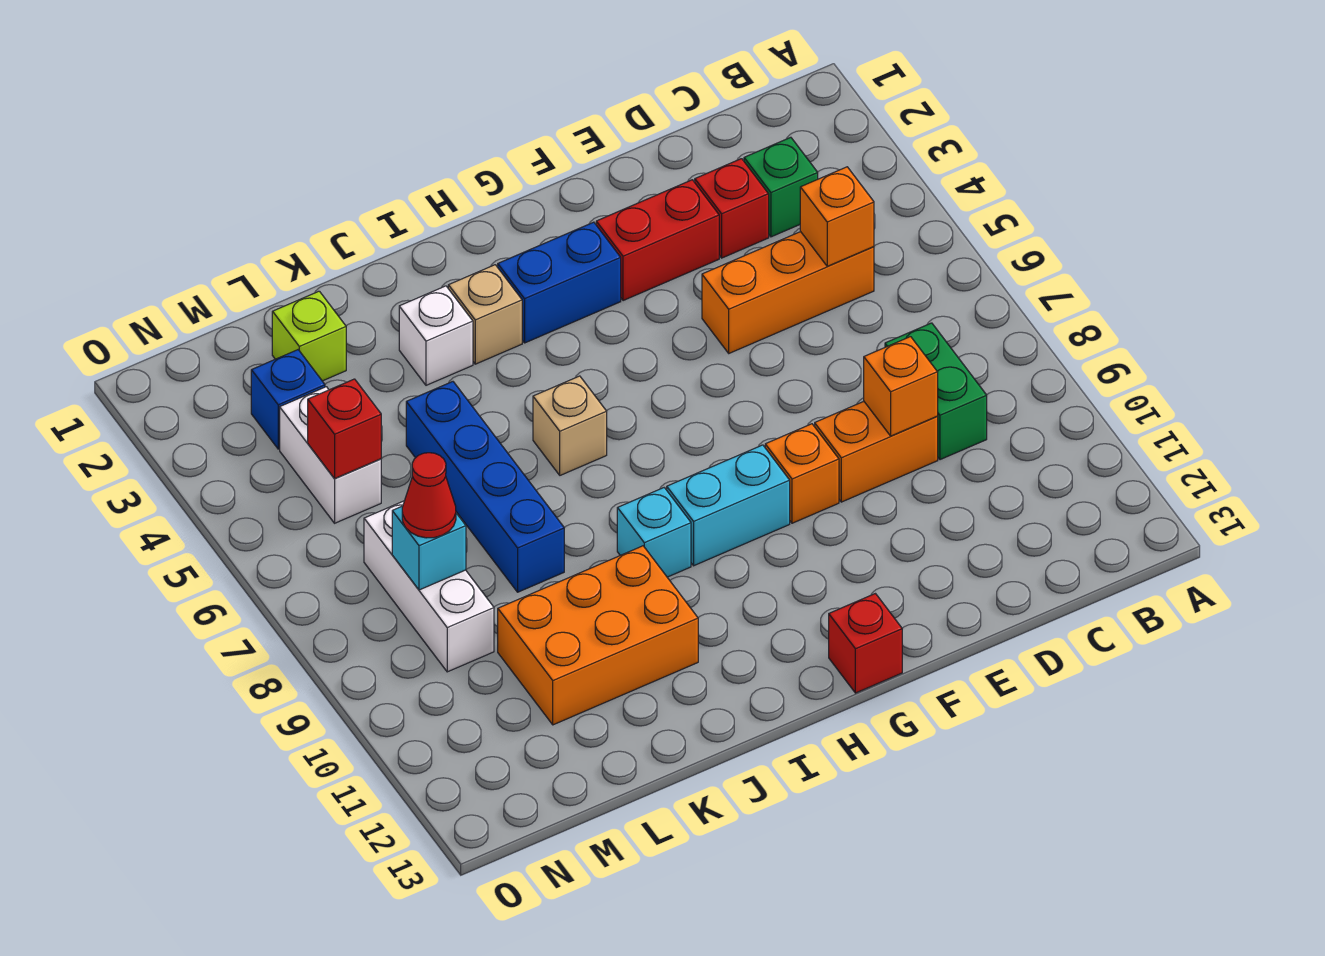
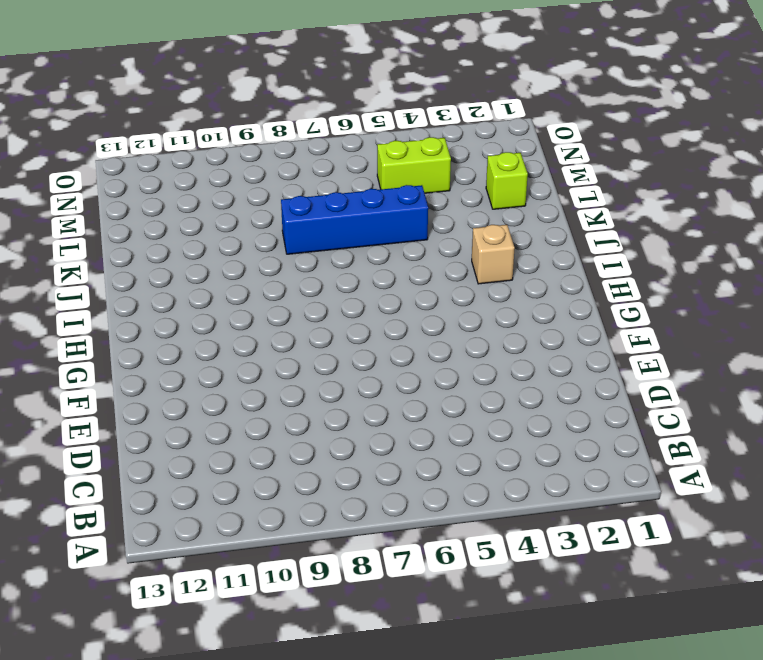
lime 1x2 brick [377,137,451,193] -> white 1x2 brick [280,387,381,523]
none -> green 1x1 brick [744,137,818,237]
none -> orange 1x3 brick [702,232,874,353]
none -> green 1x2 brick [885,323,987,460]

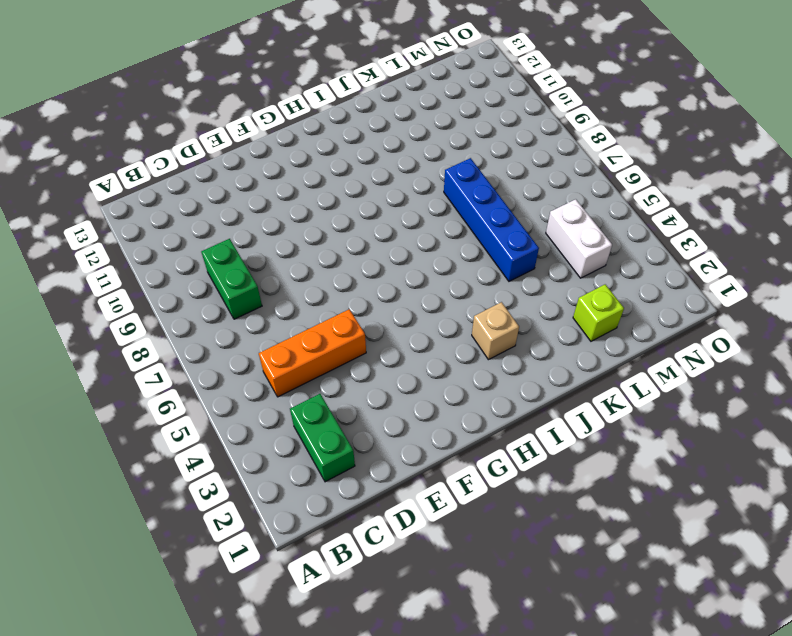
green 1x2 brick [290,394,355,482] -> green 1x1 brick [744,137,818,237]
none -> red 1x1 brick [695,159,769,258]
none -> orange 1x2 brick [815,402,938,502]
none -> red 1x2 brick [596,180,719,301]

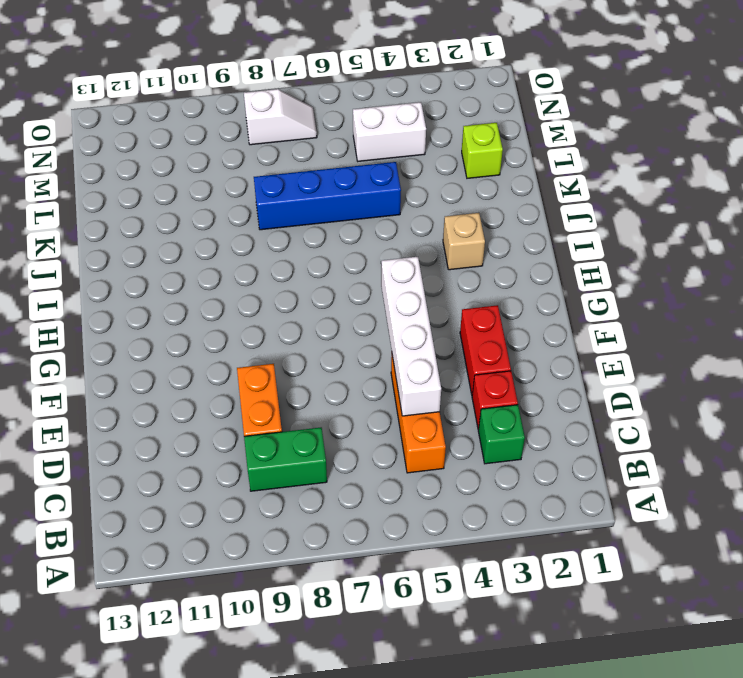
white 1x4 brick [381,257,441,416] -> none
white 1x2 slope [244,89,317,145] -> none
none -> orange 1x1 brick [765,424,839,523]
none -> blue 1x2 brick [498,222,621,343]
none -> cyan 1x2 brick [667,445,790,566]

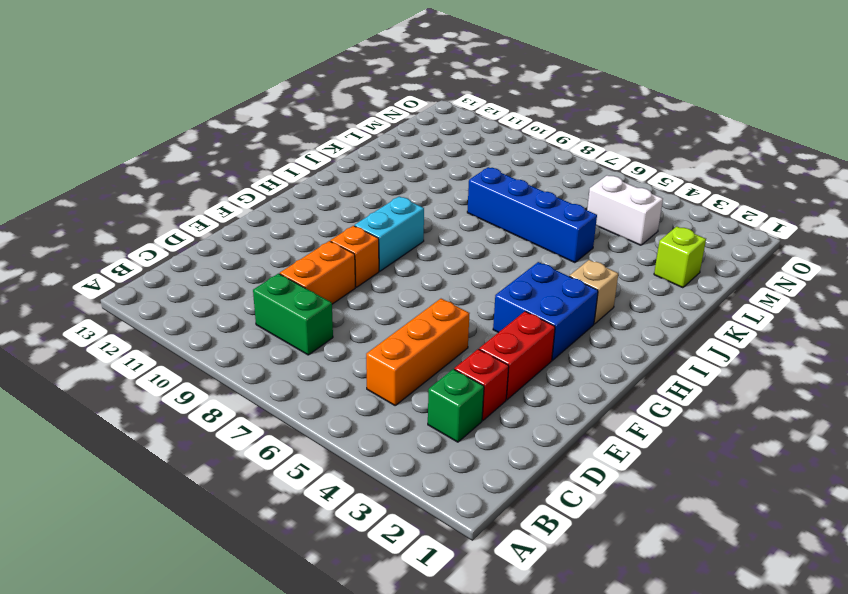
blue 2x2 brick [493,262,598,360] -> blue 1x2 brick [498,222,621,343]
none -> red 1x1 brick [829,594,902,693]
none -> tan 1x1 brick [533,376,607,475]
none -> cyan 1x1 brick [617,488,691,577]

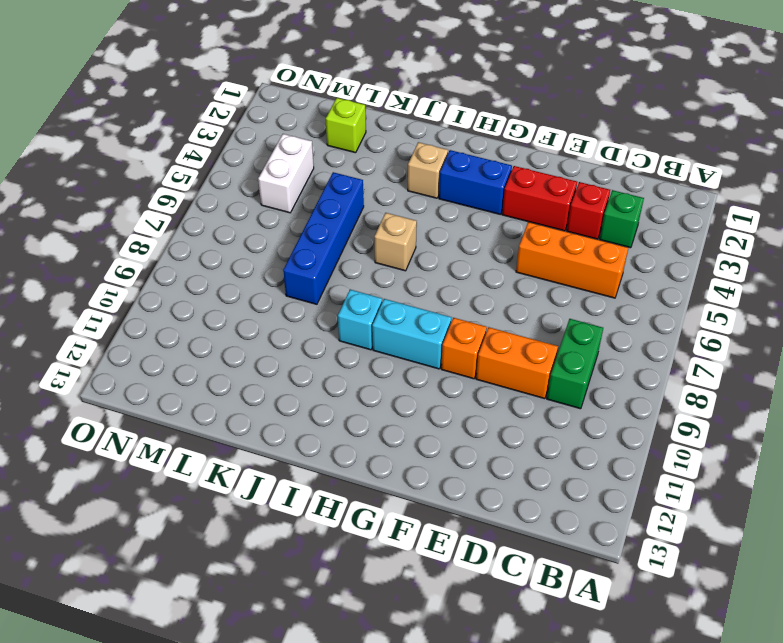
none -> red 1x1 brick [829,594,902,693]
none -> white 1x1 brick [399,286,473,385]
none -> orange 2x3 brick [498,546,698,725]

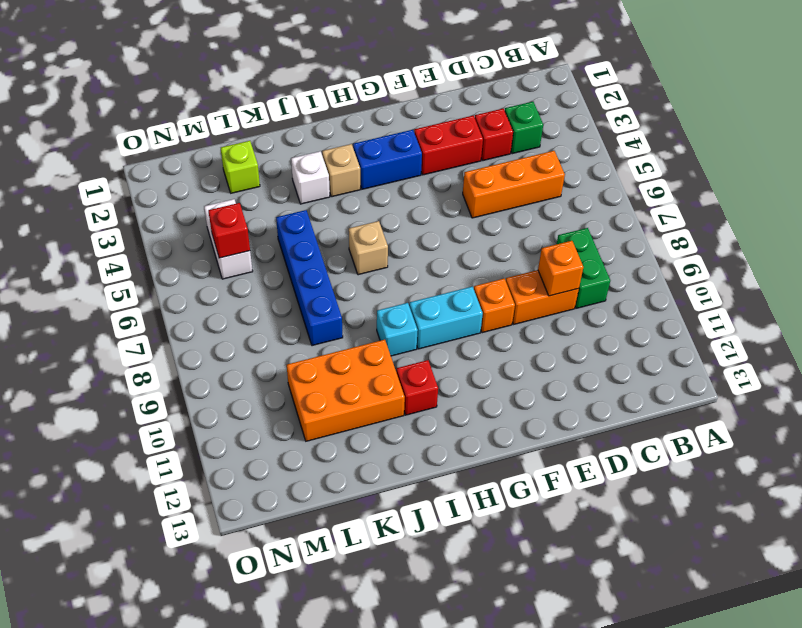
red 1x1 brick [397,360,438,415] -> red 1x1 brick moved to [829,594,902,693]
none -> blue 1x1 brick [251,350,325,449]
none -> white 1x3 brick [364,501,494,672]
none -> orange 1x1 brick [800,167,874,266]

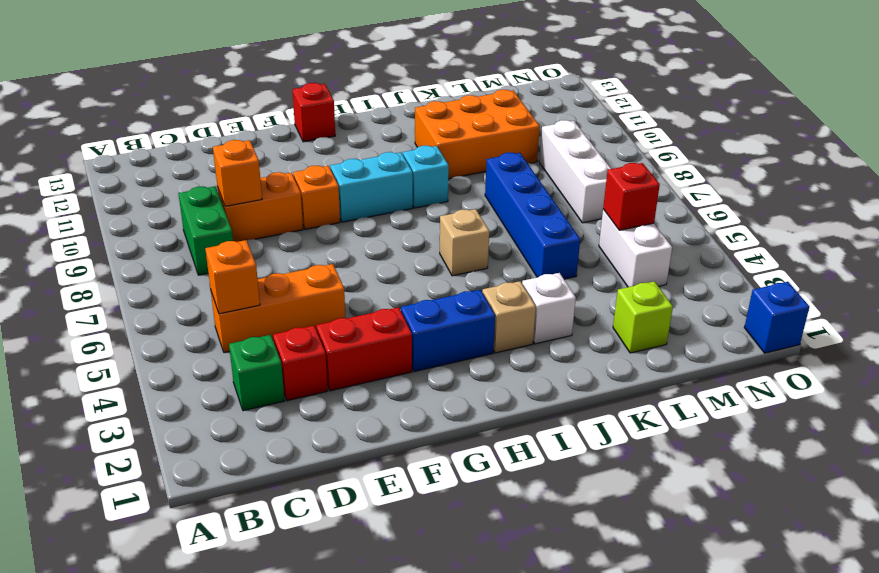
blue 1x1 brick [744,282,809,353] -> blue 1x1 brick moved to [251,350,325,449]
none -> cyan 1x1 brick [392,506,466,590]
none -> red 1x1 cone [402,453,456,538]

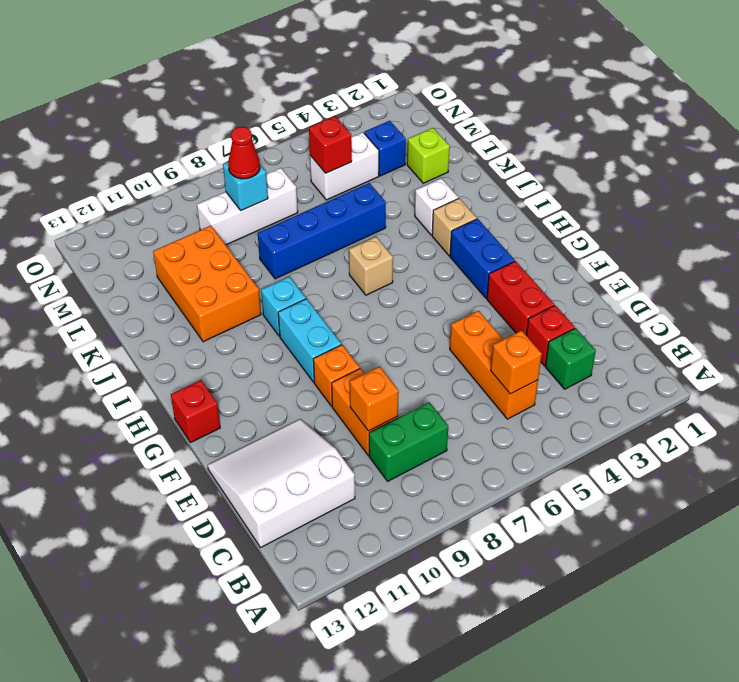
white 3x3 slope [208,419,355,547] -> none

